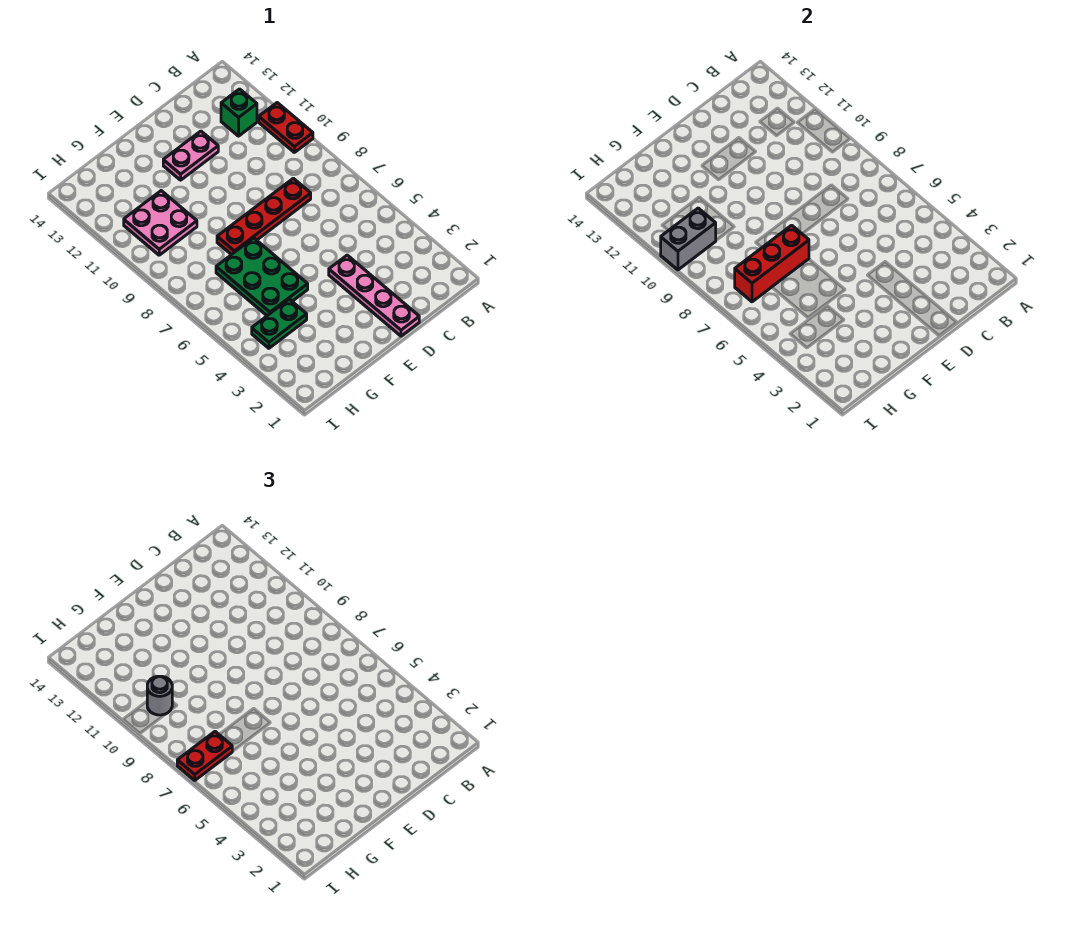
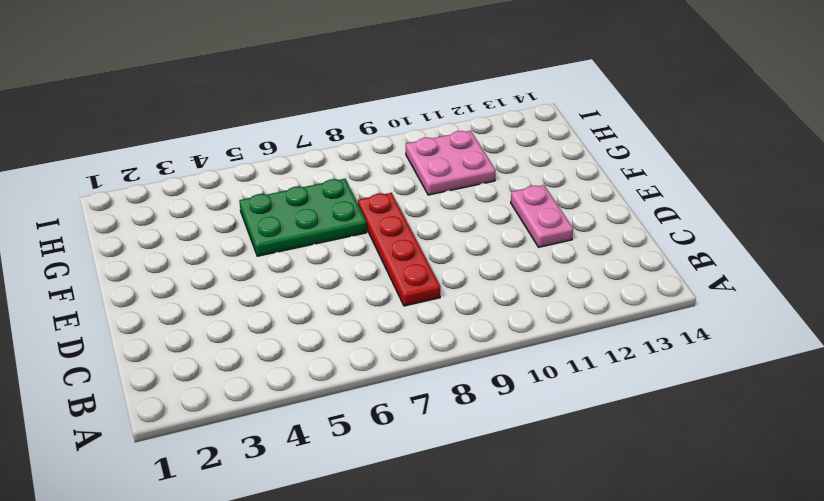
none -> red 1x2 plate [259,103,313,152]
none -> green 1x1 brick [221,89,257,136]
none -> pink 1x4 plate [329,255,419,336]

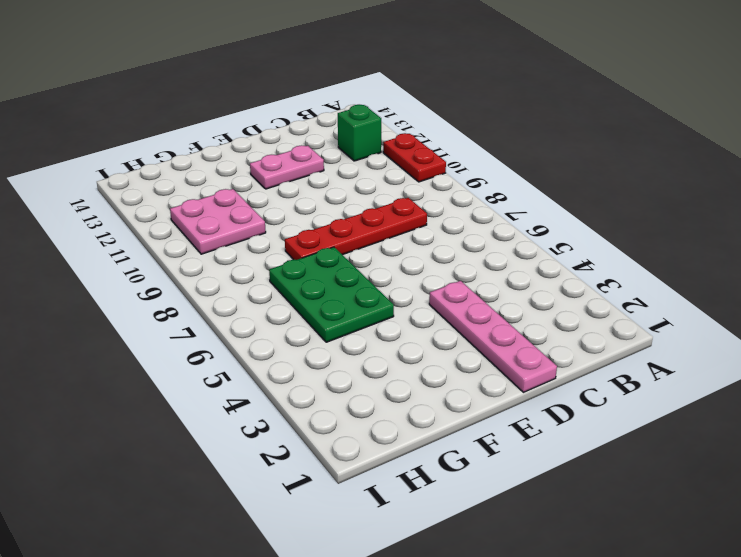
none -> green 1x2 plate [252,299,307,348]
none -> red 1x3 brick [735,225,809,302]
none -> grey 1x2 brick [661,208,716,270]

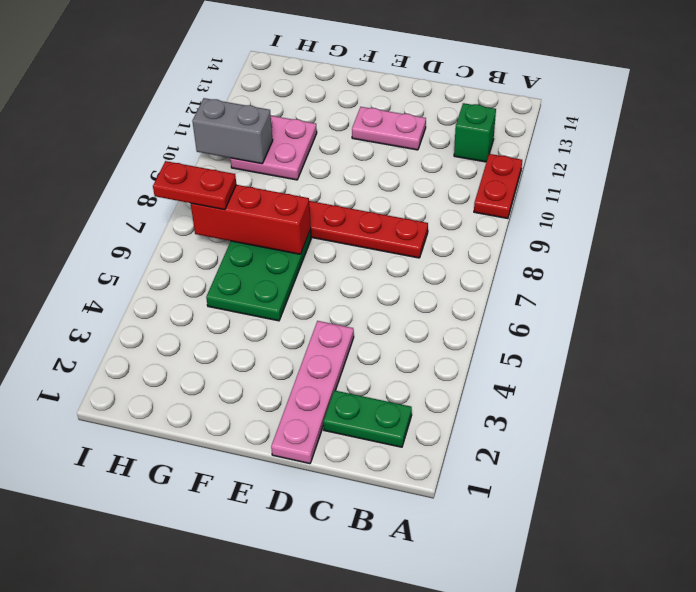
green 1x2 plate [323,390,412,447] -> green 1x2 plate moved to [252,299,307,348]
none -> grey 1x1 round brick [147,676,172,715]

